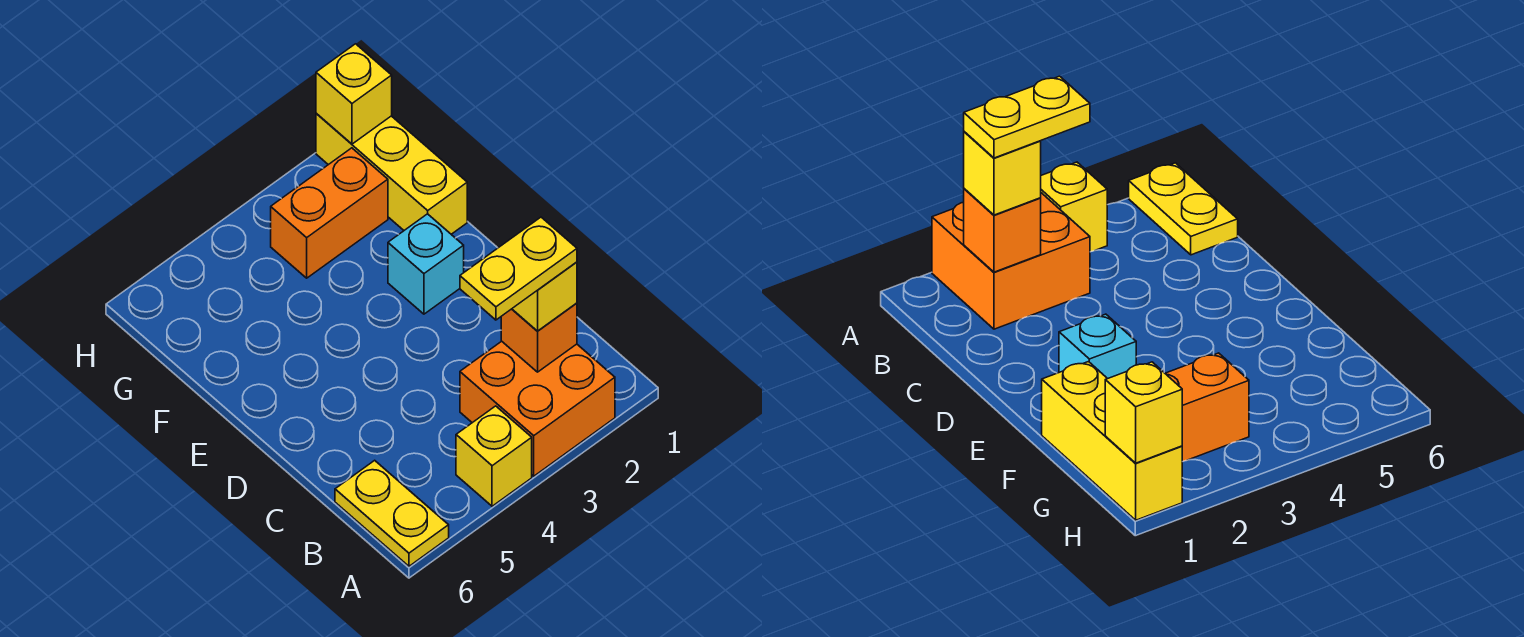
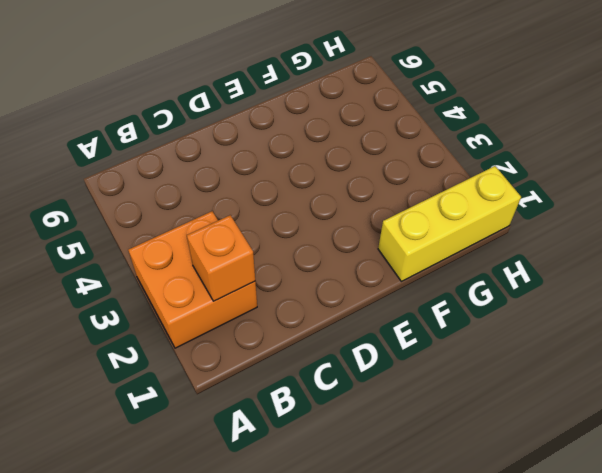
none -> yellow 1x1 brick [456,406,532,506]
none -> yellow 1x2 plate [335,460,449,566]

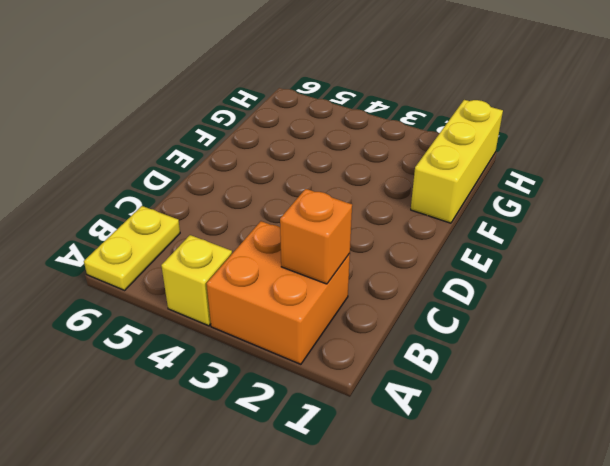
none -> cyan 1x1 brick [388,214,464,314]
none -> orange 1x2 brick [271,148,388,278]

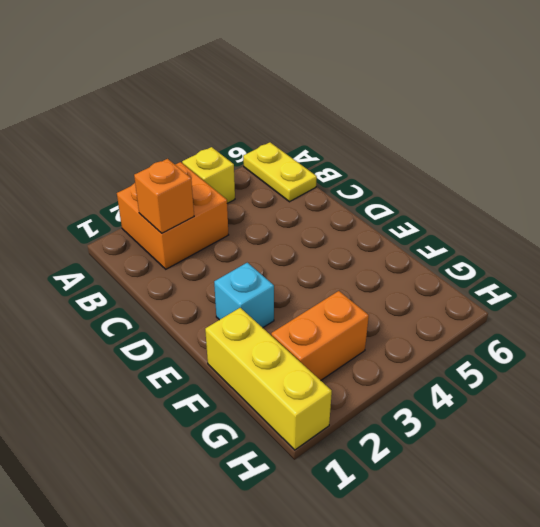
none -> yellow 1x1 brick [316,44,392,144]
none -> yellow 1x1 brick [512,262,577,331]

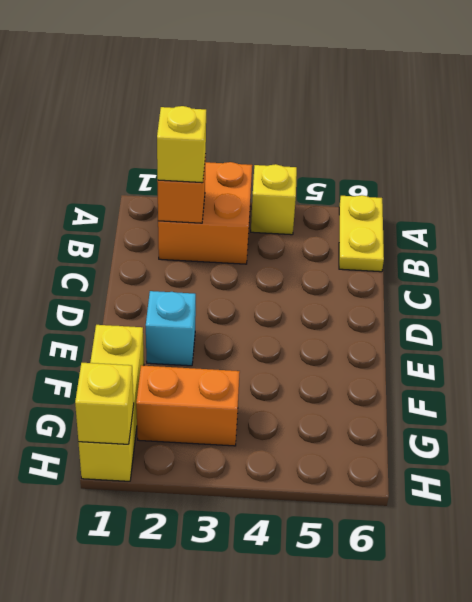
none -> yellow 1x2 plate [460,217,577,320]

